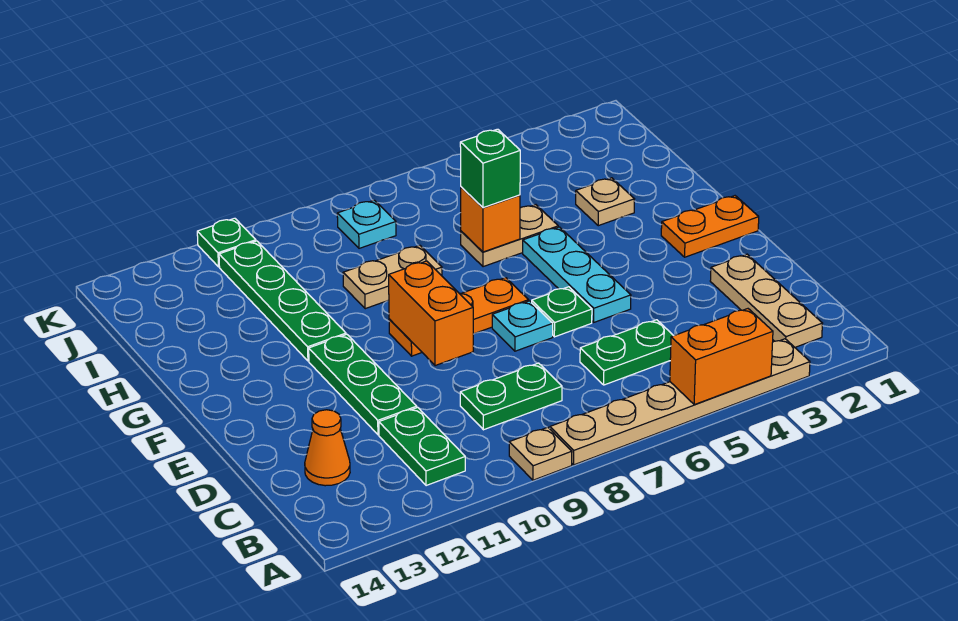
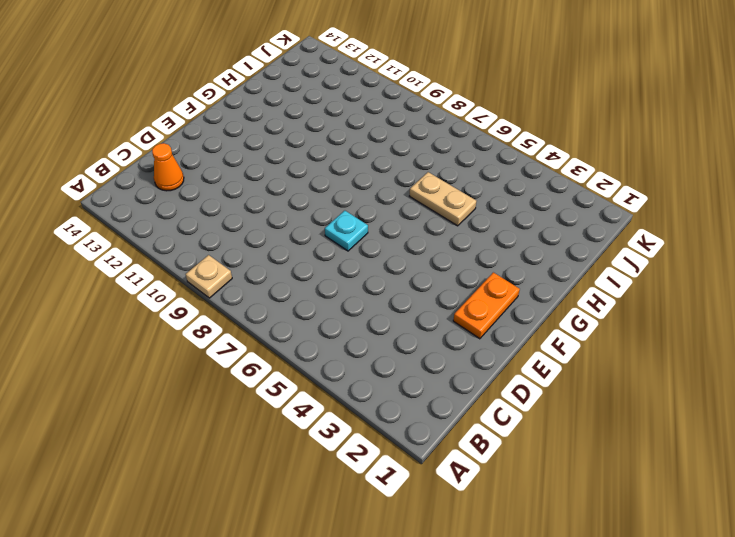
orange 1x2 plate [453,272,520,339] -> orange 1x2 plate turned to [661,196,759,257]
none -> tan 1x6 plate [550,339,810,465]
none -> tan 1x3 plate [710,254,823,347]
none -> green 1x2 plate [379,407,465,486]

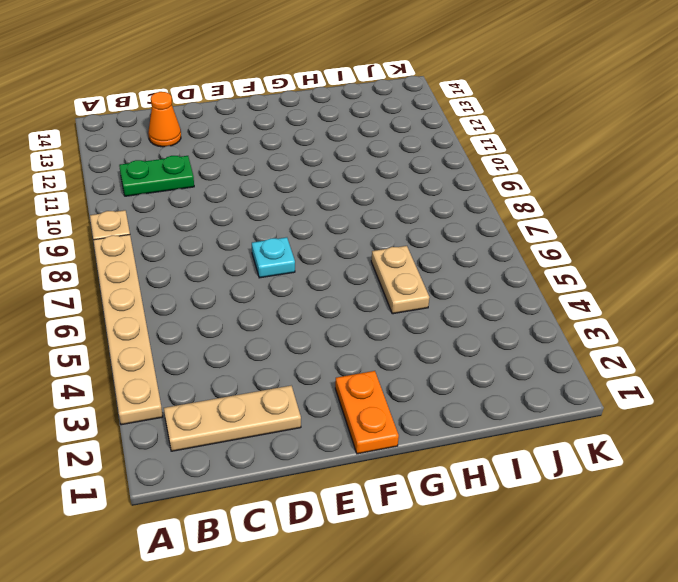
none -> green 1x2 plate [580,320,673,385]
none -> green 1x2 plate [460,363,562,430]
none -> green 1x3 plate [309,334,417,435]

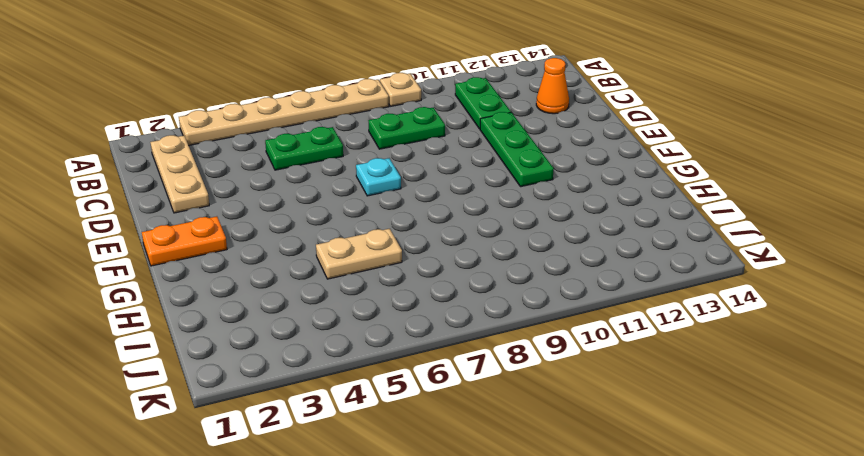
none -> cyan 1x3 plate [523,227,631,322]
none -> green 1x1 plate [532,287,592,337]
none -> orange 1x3 plate [389,278,529,356]

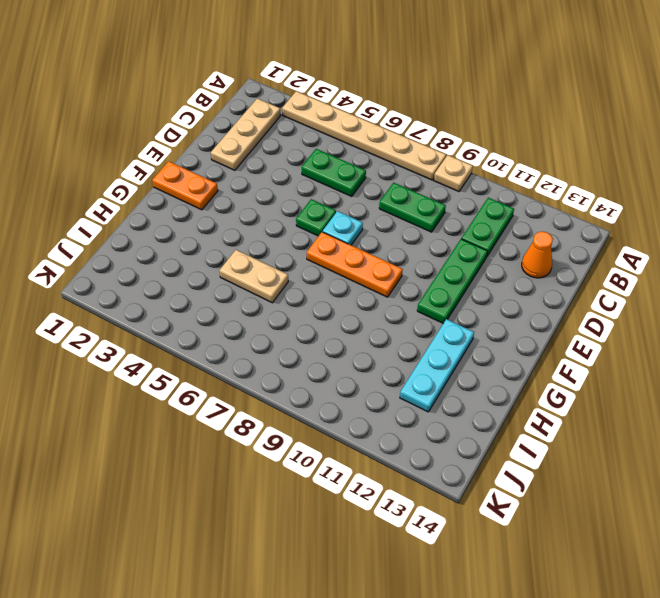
cyan 1x3 plate [400,319,474,412] -> cyan 1x3 plate moved to [523,227,631,322]
none -> green 1x4 plate [219,241,346,361]
none -> tan 1x1 plate [576,178,634,226]
none -> tan 1x2 plate [343,245,442,309]

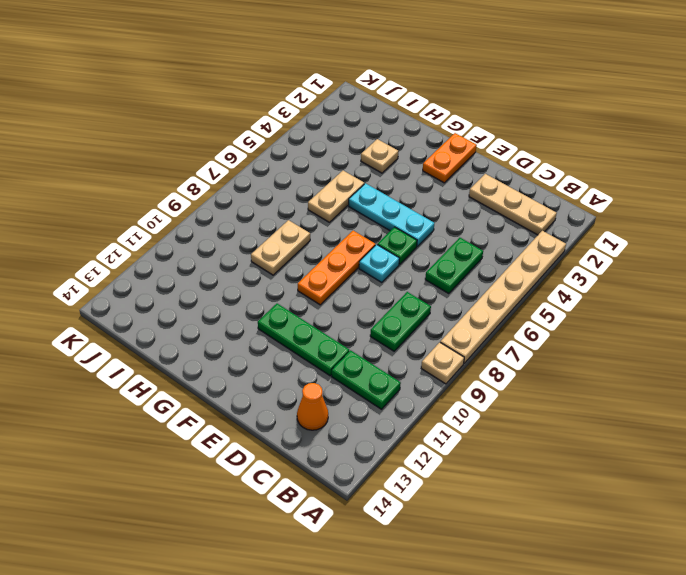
none -> green 1x4 plate [219,241,346,361]
none -> cyan 1x1 plate [337,200,396,248]
none -> green 1x1 plate [197,218,256,267]

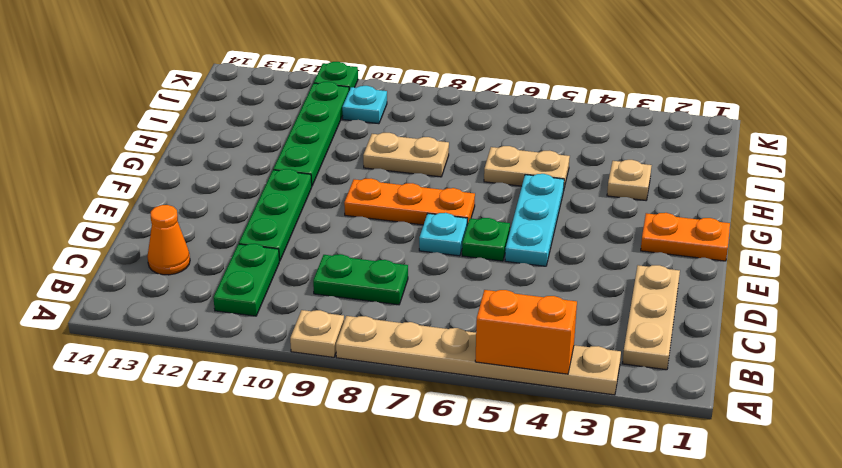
cyan 1x1 plate [342,86,387,124] -> cyan 1x1 plate moved to [337,200,396,248]
none -> green 1x2 plate [580,320,673,385]
none -> orange 1x2 brick [389,261,473,366]
none -> orange 1x1 brick [461,187,520,252]

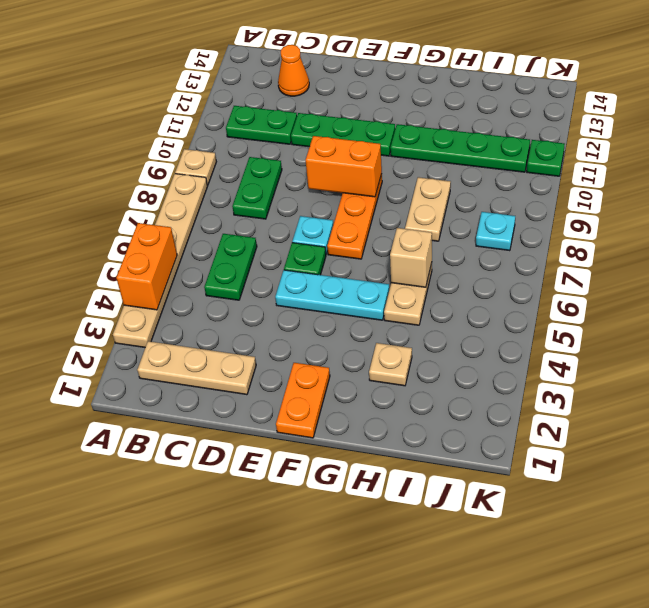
tan 1x1 brick [390,228,432,287] -> orange 1x1 brick [461,187,520,252]
none -> green 1x1 brick [460,129,520,208]

